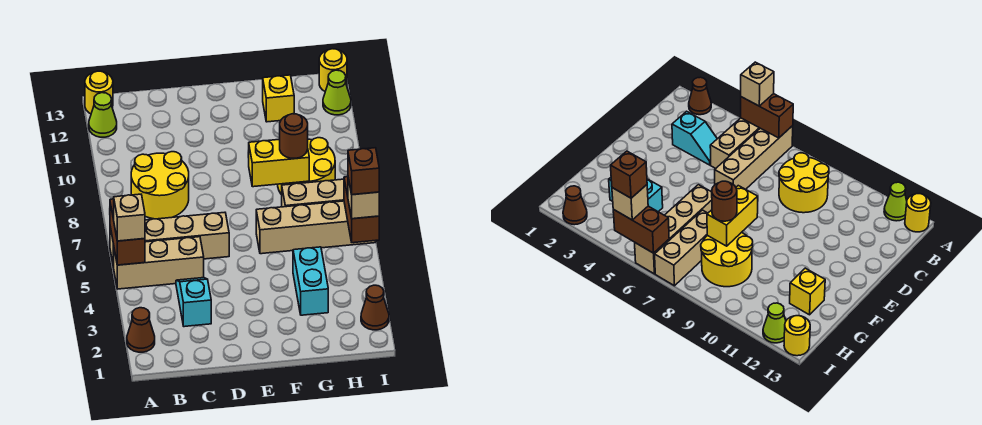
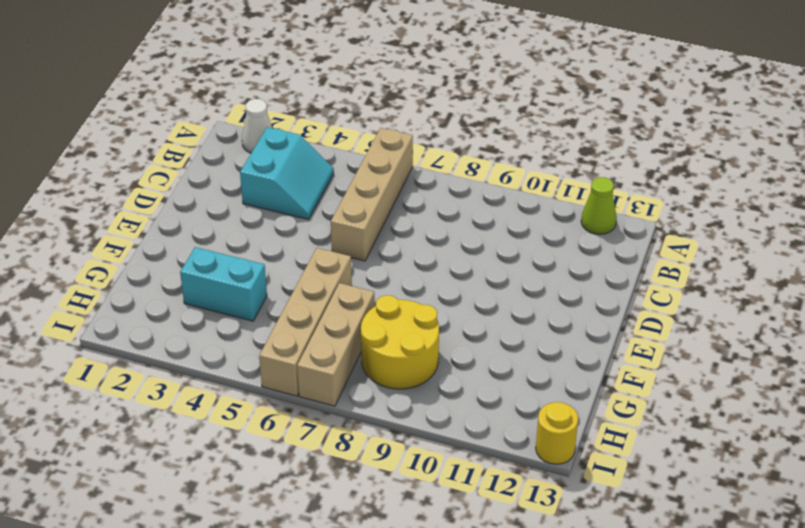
white 1x1 cone [242,99,272,153] -> brown 1x1 cone [127,308,155,352]
cyan 2x2 slope [240,127,334,220] -> cyan 1x2 slope [176,278,211,327]
none -> tan 1x3 brick [114,237,204,289]
none -> yellow 1x1 round brick [85,71,113,114]
none -> yellow 2x2 round brick [131,152,189,219]

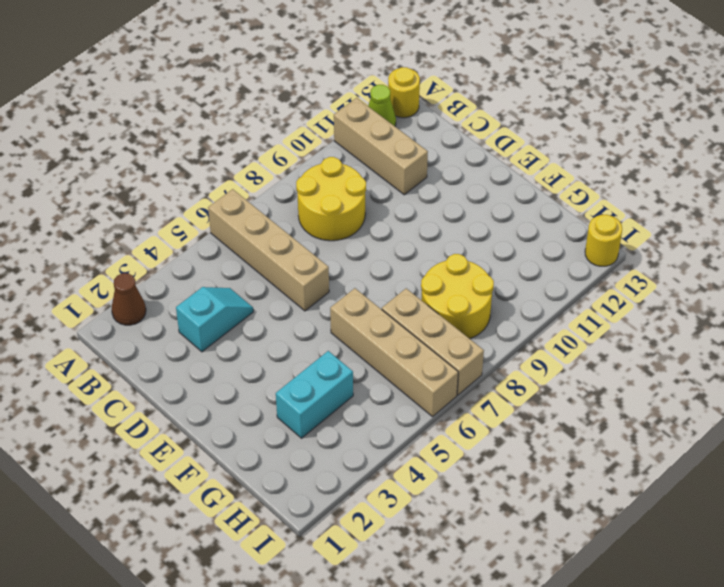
tan 1x3 brick [334,98,428,195] -> tan 1x3 brick moved to [114,237,204,289]
none -> yellow 1x1 brick [263,75,294,122]
none -> brown 1x1 cone [361,285,389,330]
none -> lime 1x1 cone [323,70,351,115]

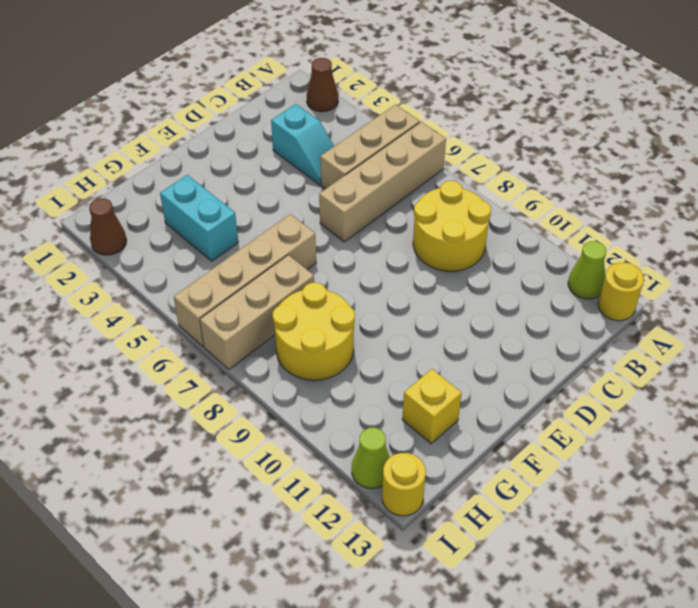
none -> brown 1x2 brick [110,199,145,265]
none -> yellow 1x2 brick [249,139,309,187]
none -> brown 1x2 brick [344,177,379,243]

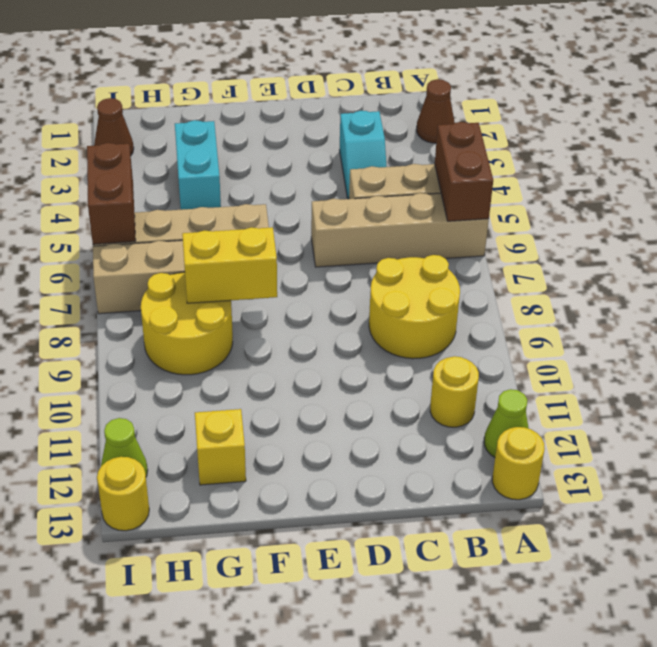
yellow 1x1 round brick [430,356,479,427] -> none
none -> tan 1x1 brick [114,194,145,241]
none -> brown 1x1 round brick [280,114,308,158]
none -> tan 1x1 brick [348,178,379,219]

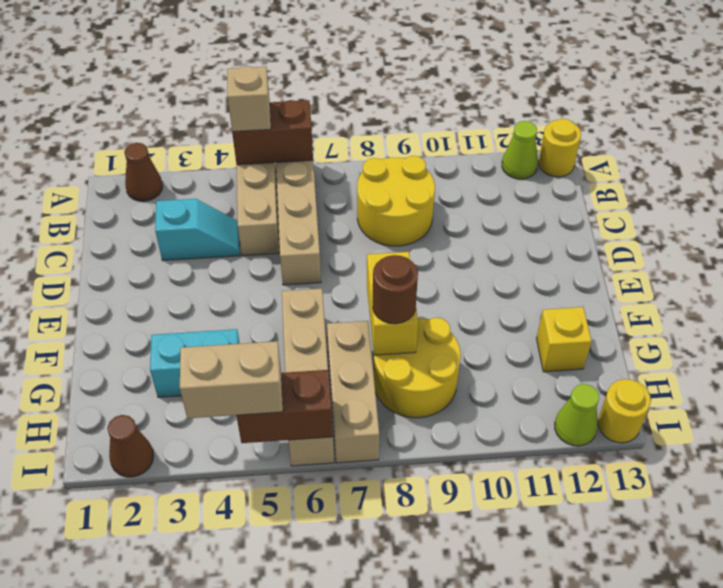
tan 1x2 brick [180,341,283,418] -> tan 1x1 brick [348,178,379,219]
none -> brown 1x1 brick [348,148,379,195]

